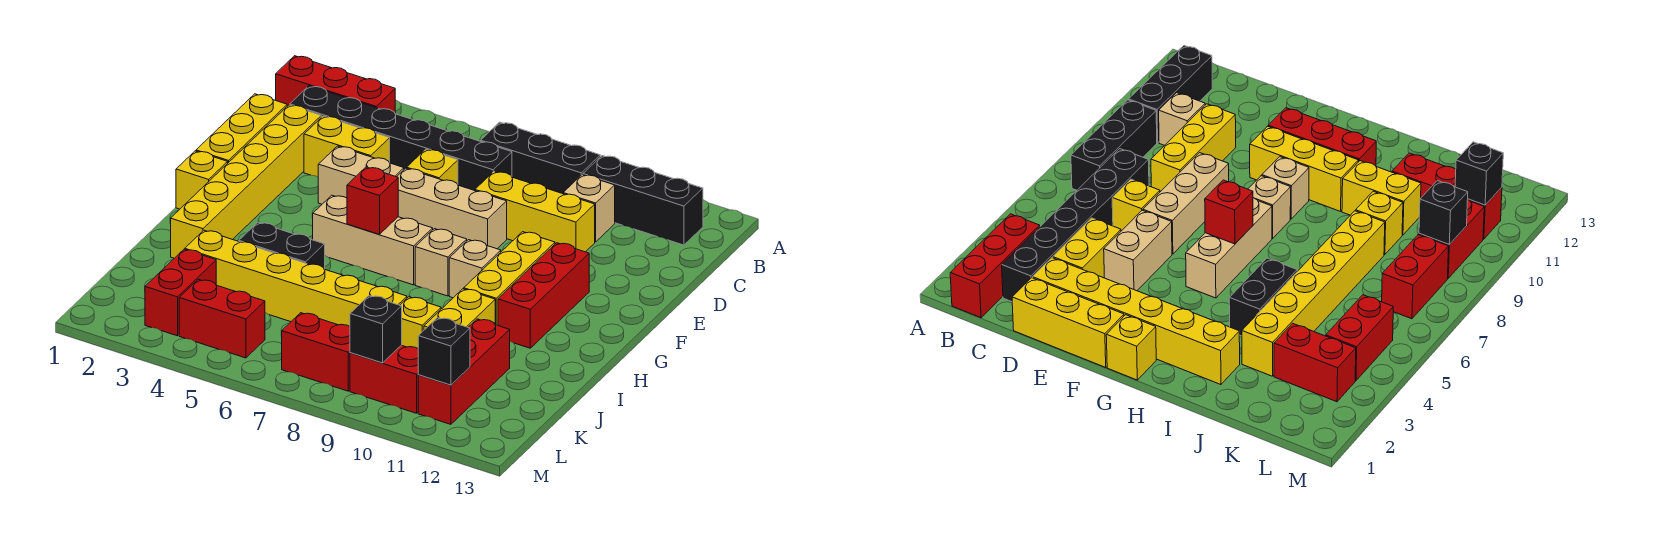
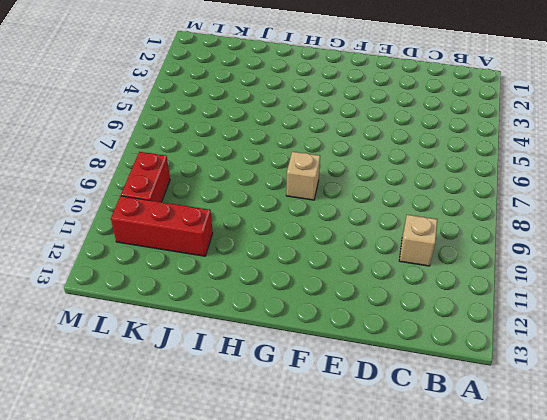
none -> red 1x3 brick [276,56,395,113]
none -> black 1x3 brick [481,122,600,194]
none -> black 1x3 brick [583,156,703,245]
none -> black 1x6 brick [290,86,512,191]

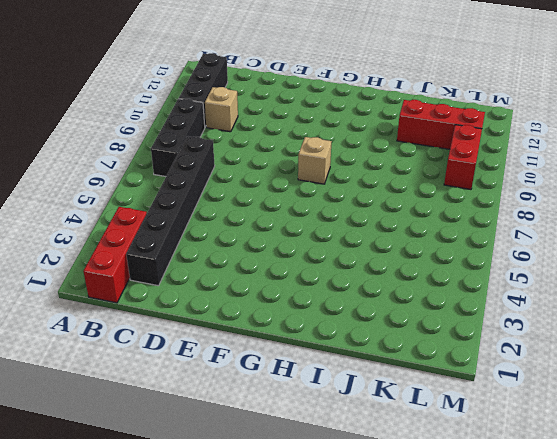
none -> yellow 1x3 brick [196,94,287,163]
none -> yellow 1x6 brick [171,105,321,258]
none -> yellow 1x2 brick [304,116,390,177]
none -> yellow 1x1 brick [407,149,458,185]

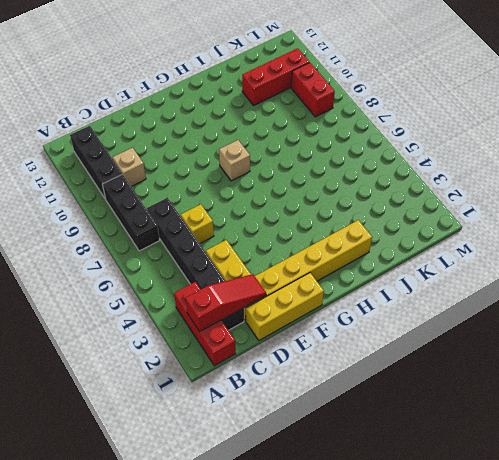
red 1x3 slope [185,274,266,331] -> none
none -> yellow 1x3 brick [475,172,595,252]
none -> tan 1x2 brick [318,146,404,204]
none -> tan 1x3 brick [397,168,507,249]
none -> yellow 1x3 brick [464,232,555,325]

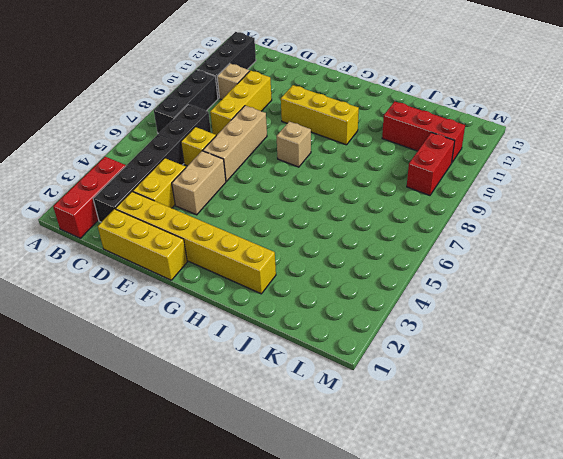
none -> red 1x3 brick [498,243,589,348]
none -> yellow 1x1 brick [176,151,228,209]
none -> tan 1x3 brick [313,195,433,285]
none -> tan 1x1 brick [449,240,501,298]

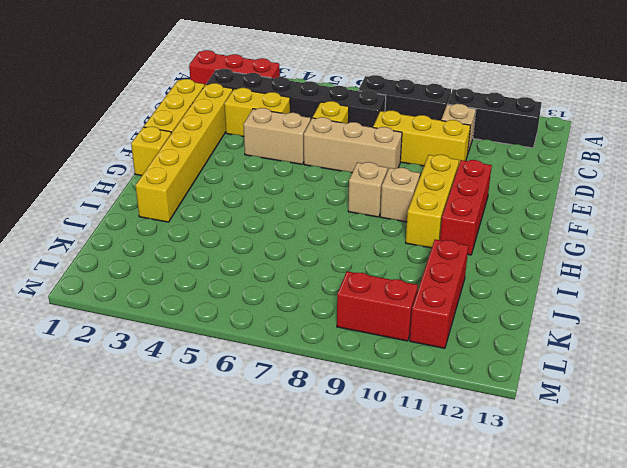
none -> tan 1x3 brick [313,195,433,285]
none -> black 1x2 brick [239,222,325,269]
none -> yellow 1x2 brick [424,289,495,330]
none -> yellow 1x6 brick [185,230,407,326]

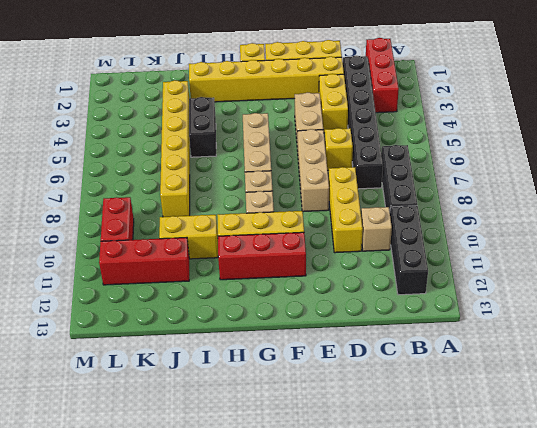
none -> yellow 1x1 brick [400,297,441,348]
none -> red 1x2 brick [145,249,216,336]
none -> red 1x2 brick [179,279,265,358]
none -> red 1x2 brick [282,313,350,391]

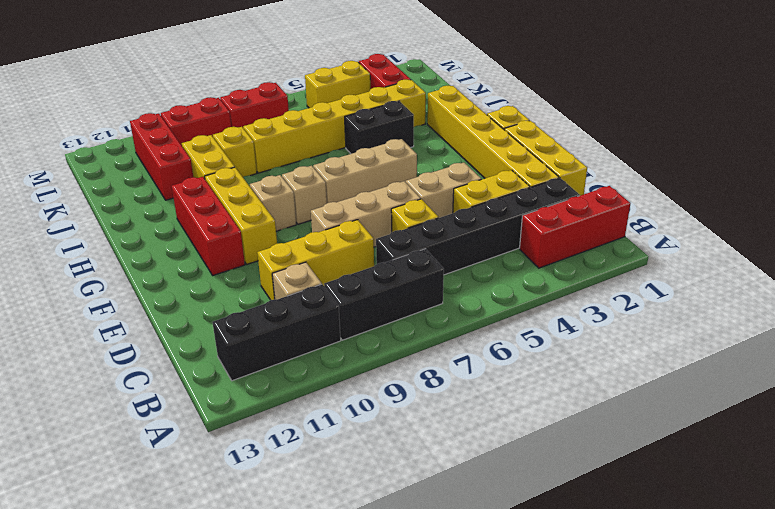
yellow 1x2 brick [305,61,370,108] -> red 1x2 brick [179,279,265,358]
none -> red 1x1 brick [347,167,398,234]
none -> black 1x1 brick [350,295,402,363]
none -> black 1x1 brick [418,318,470,385]

